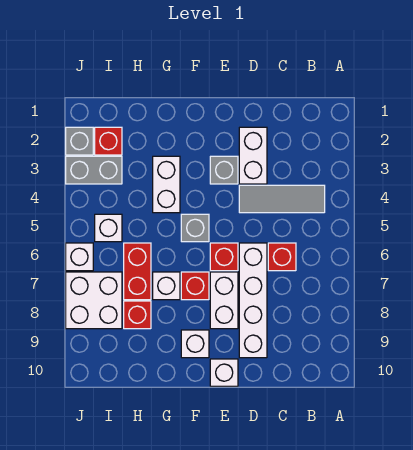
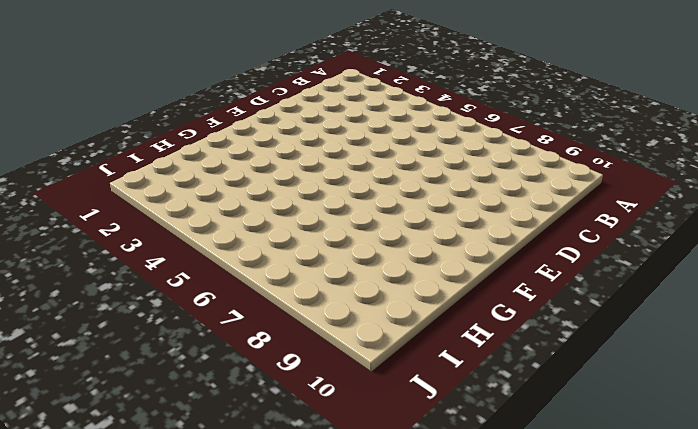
none -> grey 1x3 tile [239,185,325,213]
none -> red 1x1 brick [268,243,296,271]
none -> white 1x2 brick [239,127,267,184]

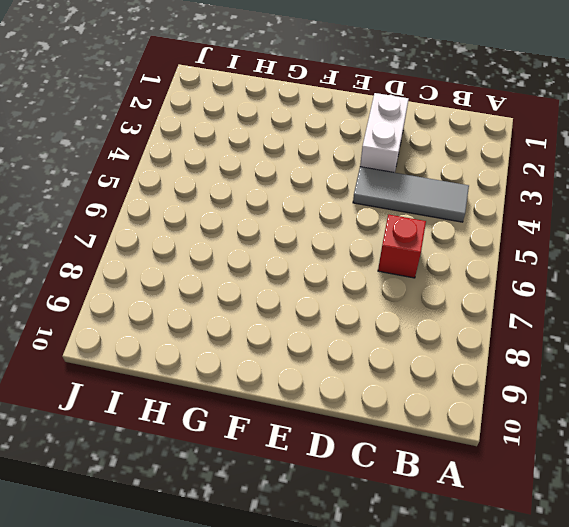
none -> white 1x4 brick [239,243,267,358]
none -> grey 1x1 brick [210,156,238,184]
none -> red 1x1 brick [210,243,238,271]

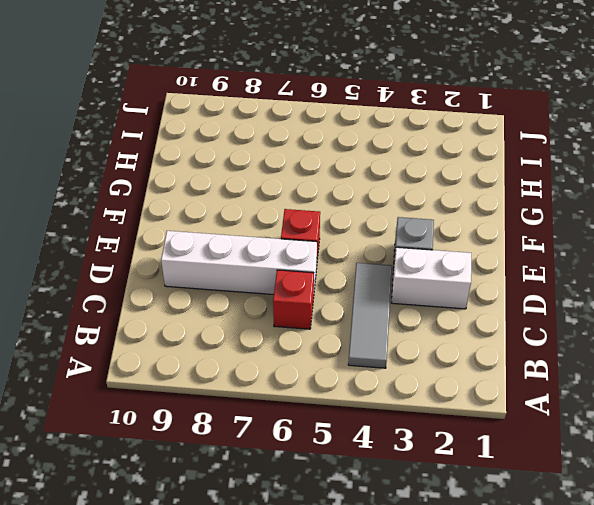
none -> white 1x2 brick [210,272,238,329]
none -> white 1x1 brick [210,359,238,386]
none -> grey 1x1 brick [181,214,209,242]

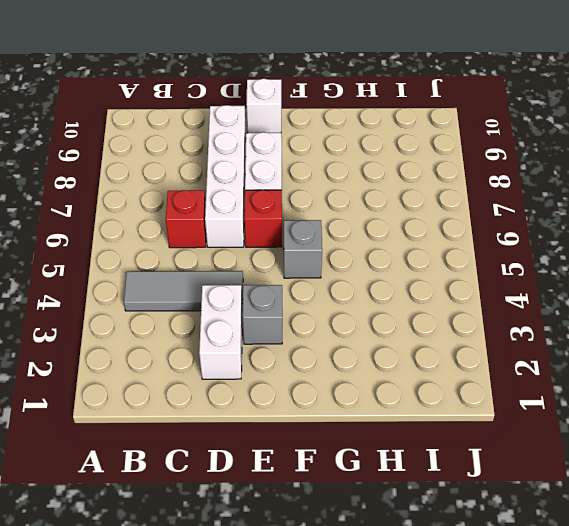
none -> red 1x1 brick [181,272,209,300]
none -> white 1x1 brick [181,330,209,358]
none -> white 1x2 brick [153,156,180,213]

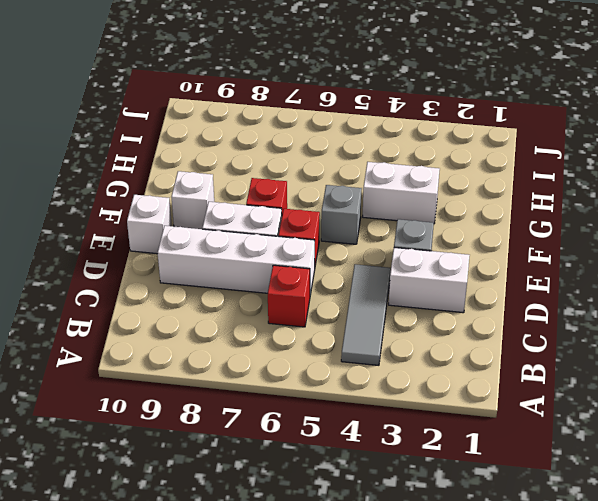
none -> white 1x1 brick [153,272,180,300]
none -> red 1x2 brick [124,243,151,300]
none -> red 1x1 brick [124,301,151,329]

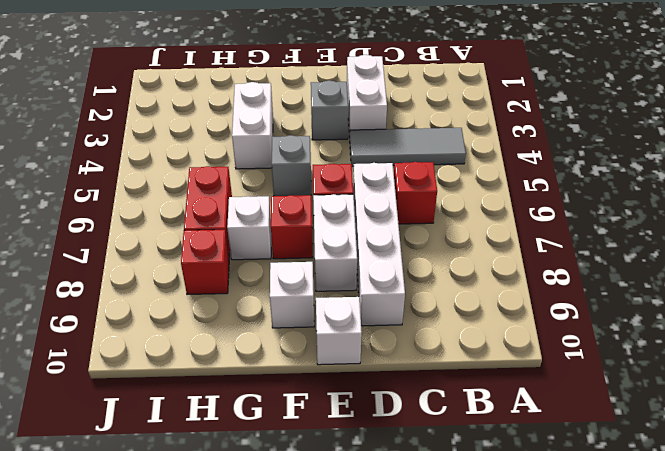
none -> red 1x1 brick [95,127,122,155]
none -> grey 1x2 brick [66,156,122,184]
none -> white 1x1 brick [95,214,122,242]

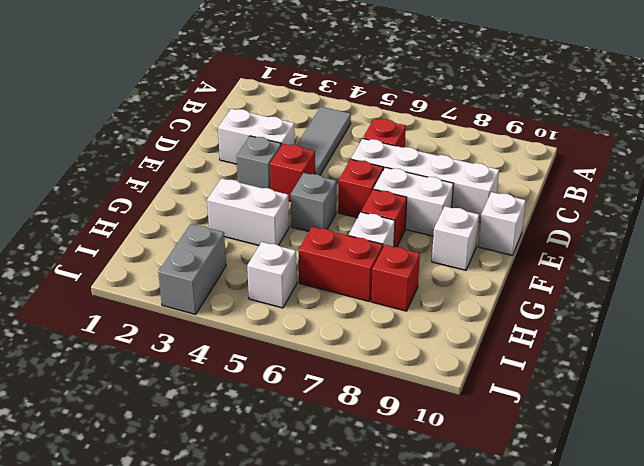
red 1x1 brick [270,144,315,201] -> red 1x1 brick moved to [95,127,122,155]
none -> white 2x2 brick [66,272,122,329]
none -> grey 1x1 brick [66,127,93,155]
none -> white 1x1 brick [66,243,93,271]

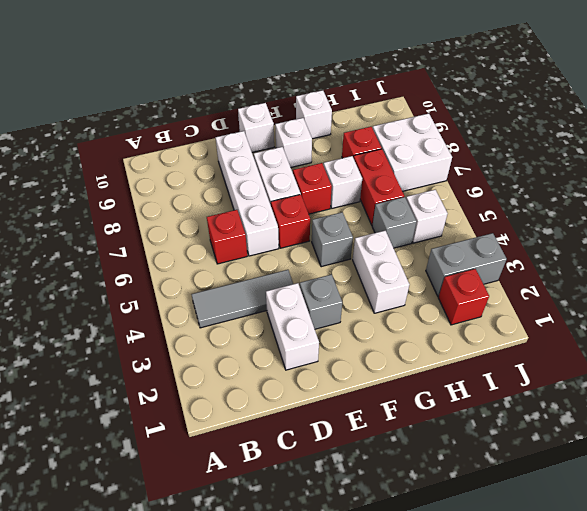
white 1x1 brick [296,90,332,139] -> white 1x1 brick moved to [66,243,93,271]
grey 1x1 brick [372,197,416,248] -> grey 1x1 brick moved to [66,127,93,155]

